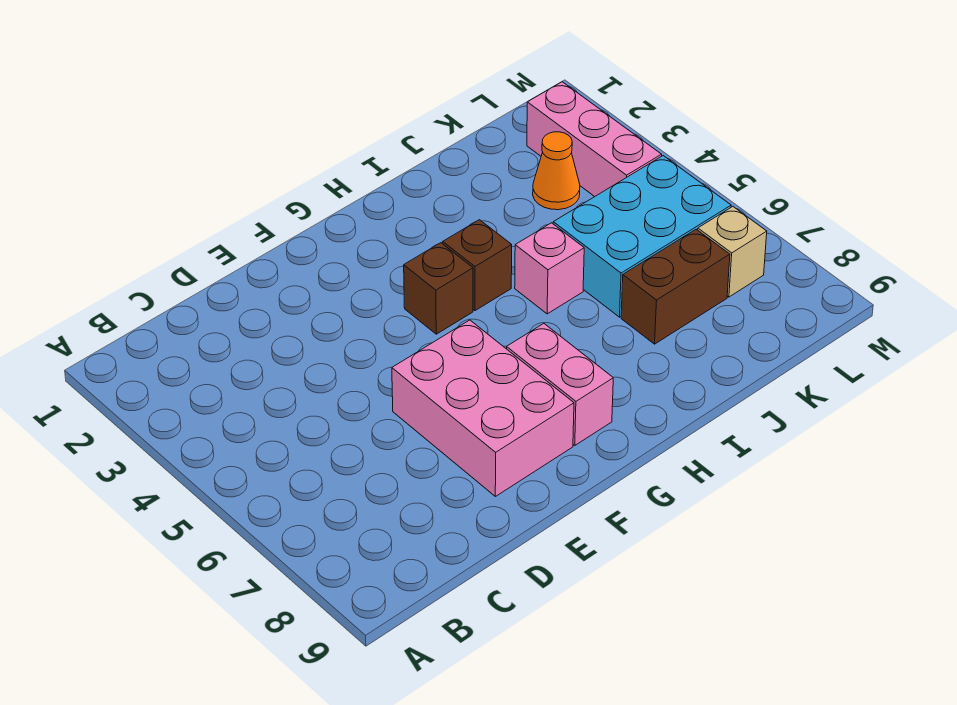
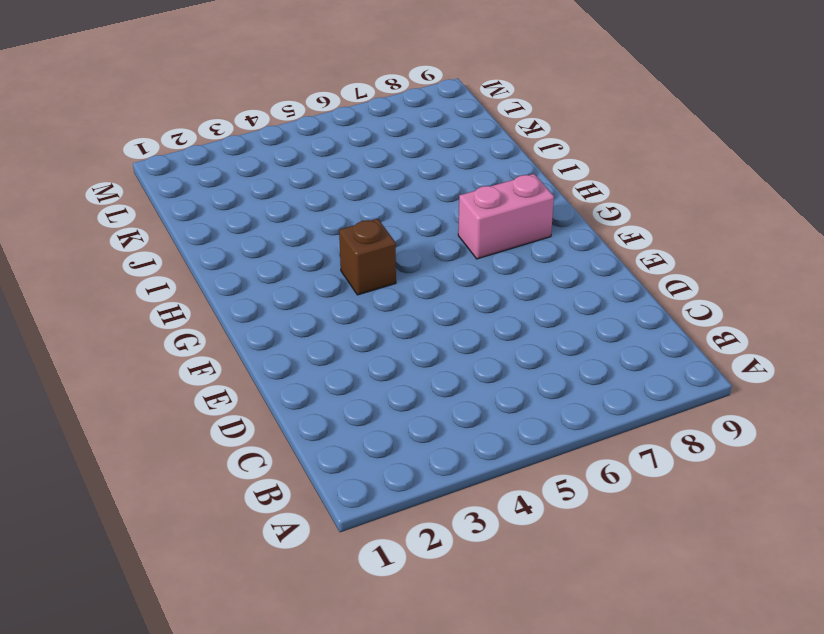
none -> pink 2x3 brick [392,320,574,496]
none -> brown 1x1 brick [442,220,512,311]

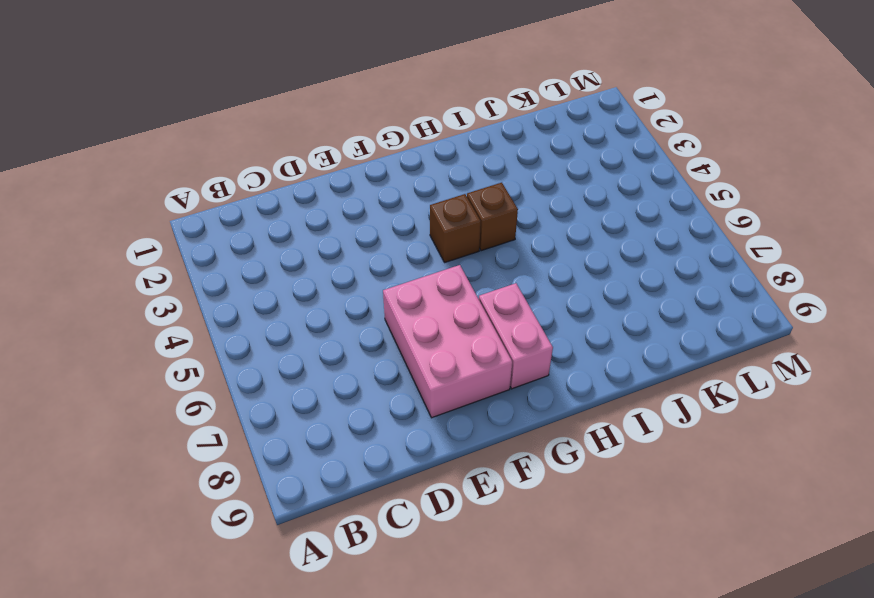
none -> pink 1x1 brick [515,223,584,314]
none -> cyan 2x3 brick [553,156,731,317]

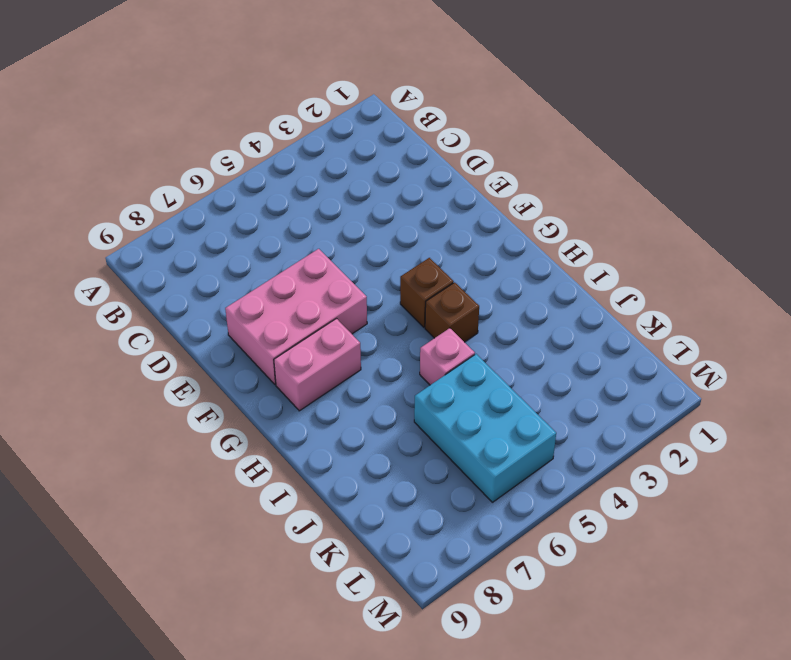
none -> brown 1x2 brick [621,229,730,344]
none -> orange 1x1 cone [533,132,580,210]

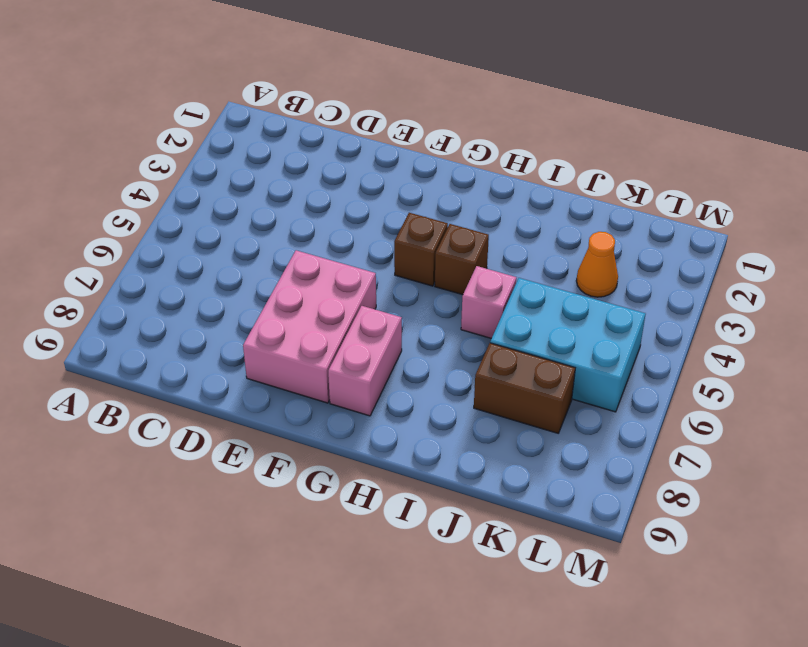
none -> pink 1x3 brick [527,82,662,197]
none -> tan 1x1 brick [698,207,767,297]

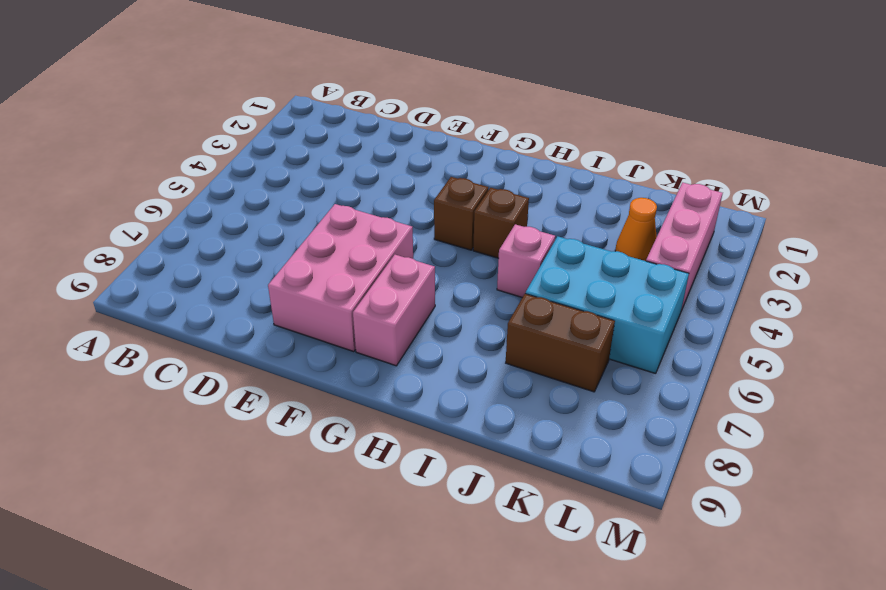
none -> tan 1x1 brick [698,207,767,297]

